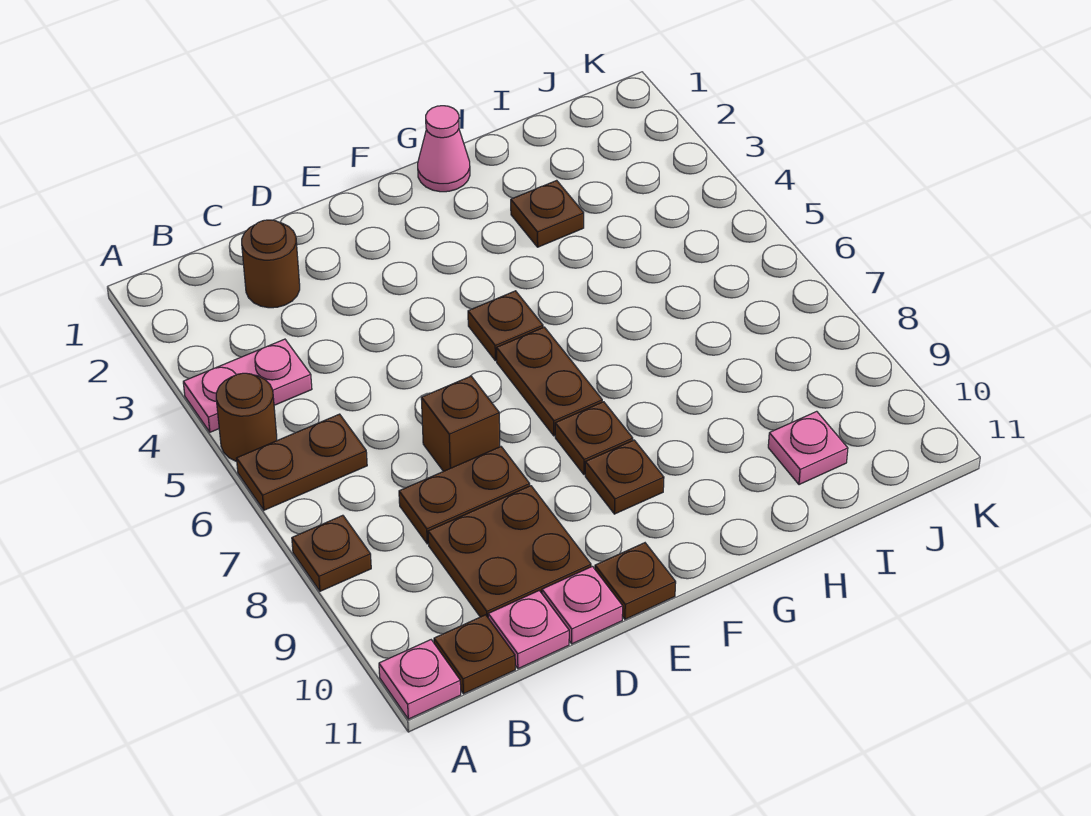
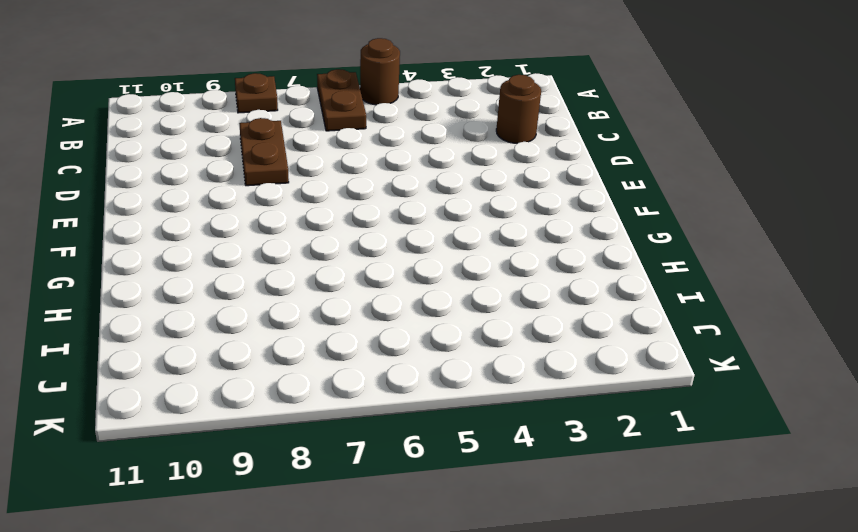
none -> pink 1x2 plate [183,339,312,432]
none -> pink 1x1 plate [379,640,461,719]
none -> brown 1x1 plate [434,615,515,694]

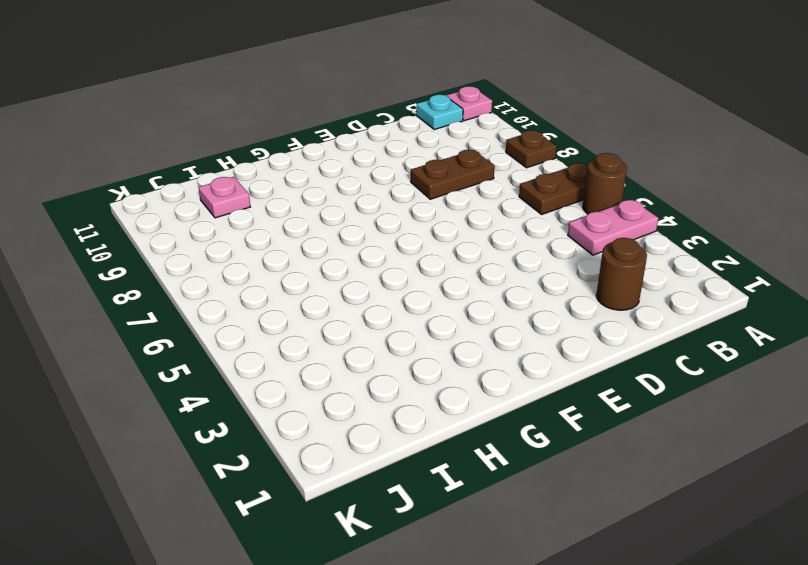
cyan 1x1 plate [416,95,463,130] -> brown 1x1 plate [434,615,515,694]
none -> brown 2x2 plate [428,486,591,617]
none -> pink 1x1 plate [488,591,569,669]
none -> brown 1x1 brick [421,376,500,471]

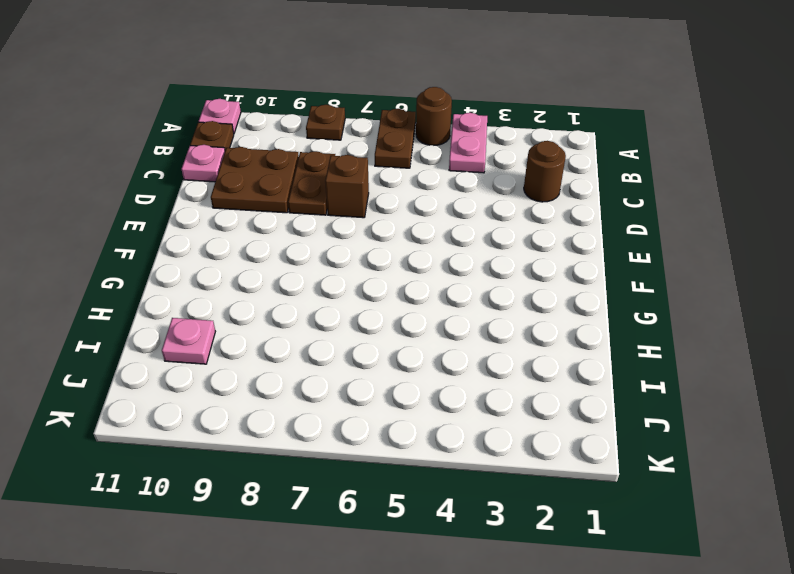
none -> pink 1x1 plate [542,566,623,644]
none -> brown 1x1 plate [595,543,676,619]
none -> brown 1x1 plate [468,291,543,361]

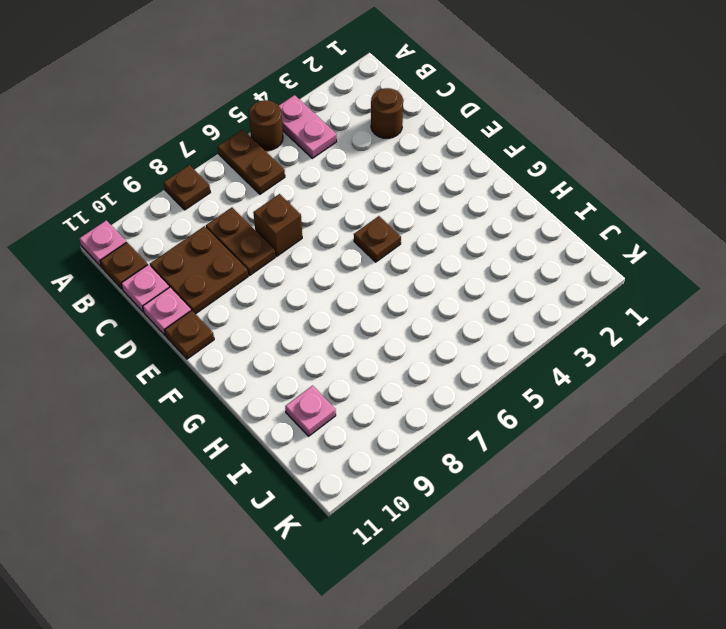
none -> brown 1x2 plate [497,327,602,436]
none -> brown 1x1 plate [555,402,633,474]
none -> brown 1x1 plate [585,440,664,514]

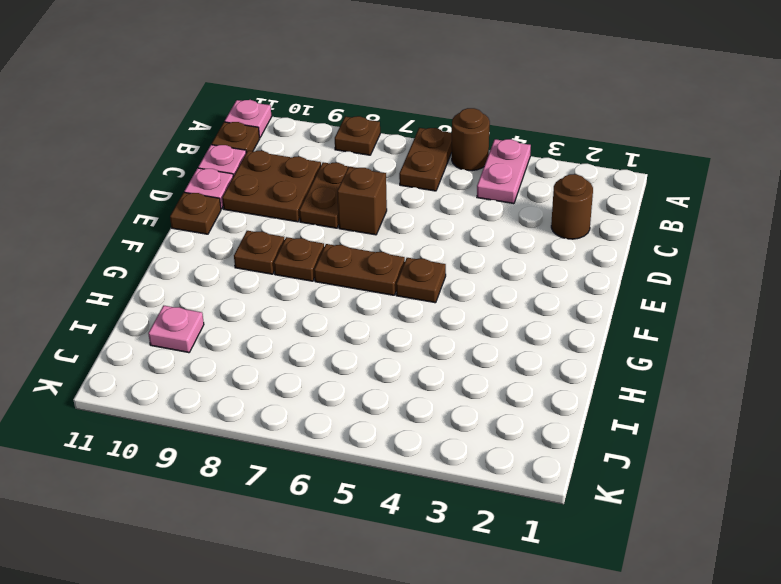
none -> pink 1x1 cone [418,106,470,192]
none -> brown 1x1 plate [511,180,584,247]

